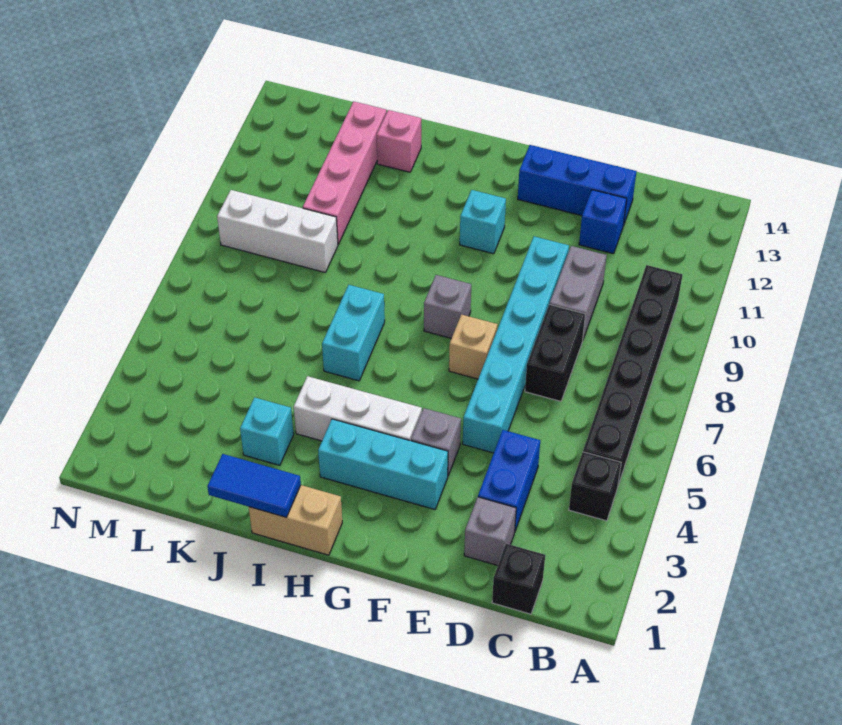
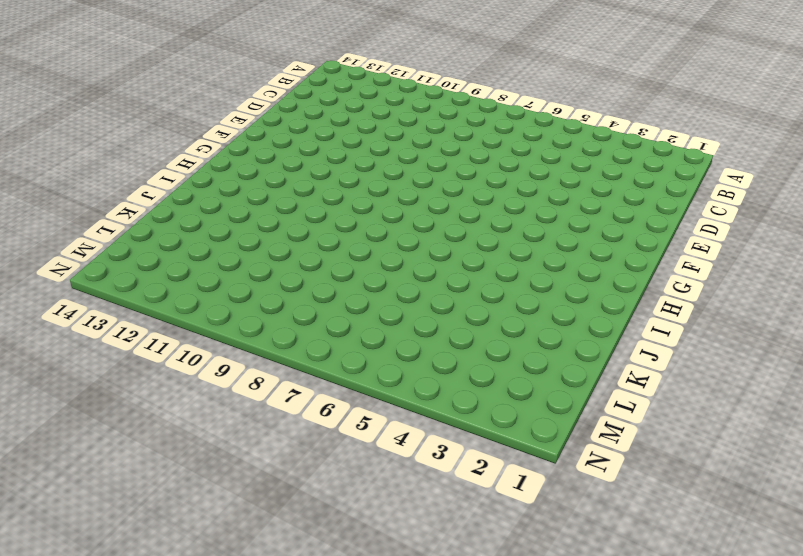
none -> black 1x1 brick [569,452,621,521]
none -> black 1x6 brick [583,265,683,485]
none -> black 1x1 brick [492,544,545,614]

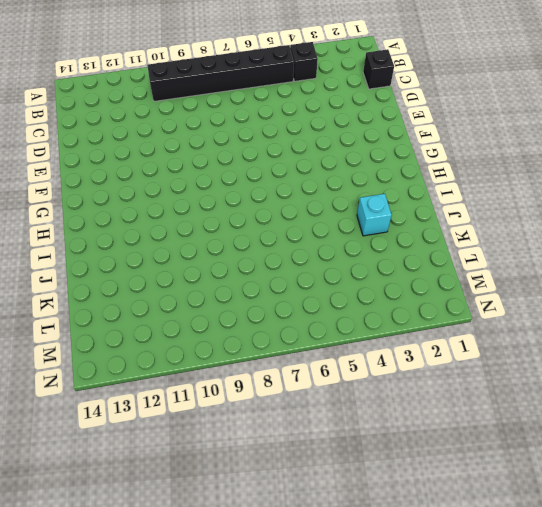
none -> grey 1x1 brick [464,497,516,565]
none -> blue 1x2 brick [478,430,540,531]
none -> black 1x2 brick [525,304,585,401]

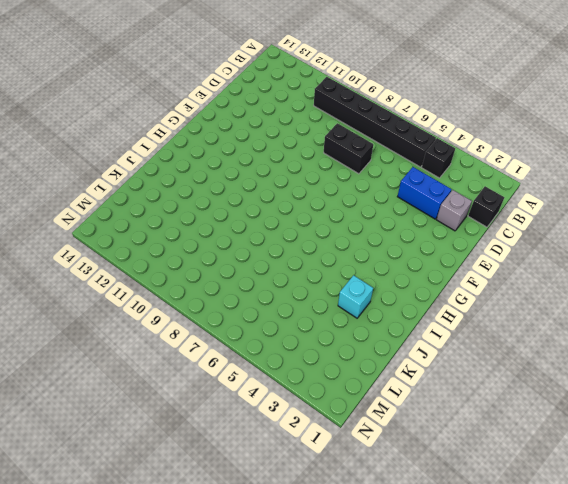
none -> grey 1x2 brick [550,246,607,339]
none -> blue 1x1 brick [579,190,627,254]
none -> blue 1x3 brick [518,145,637,226]

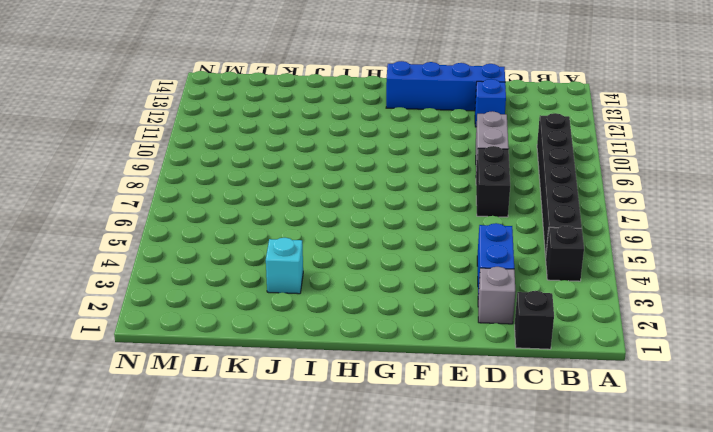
blue 1x4 brick [386,61,505,111] -> blue 1x3 brick [518,145,637,226]
none -> cyan 1x6 brick [463,236,569,453]
none -> cyan 1x3 brick [318,419,448,509]
none -> grey 1x1 brick [411,408,461,475]

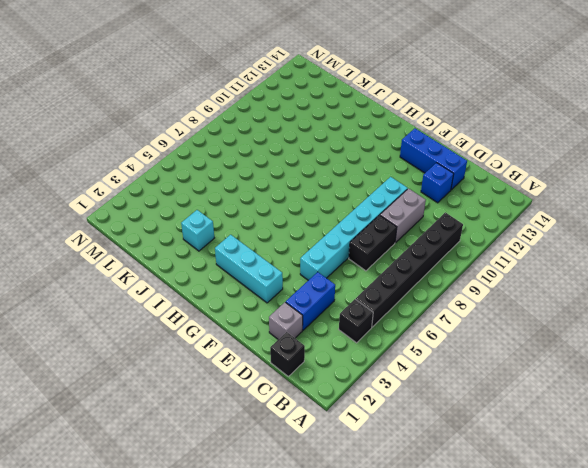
none -> grey 1x1 brick [411,408,461,475]
none -> tan 1x1 brick [449,315,498,379]
none -> white 1x3 brick [294,376,422,441]

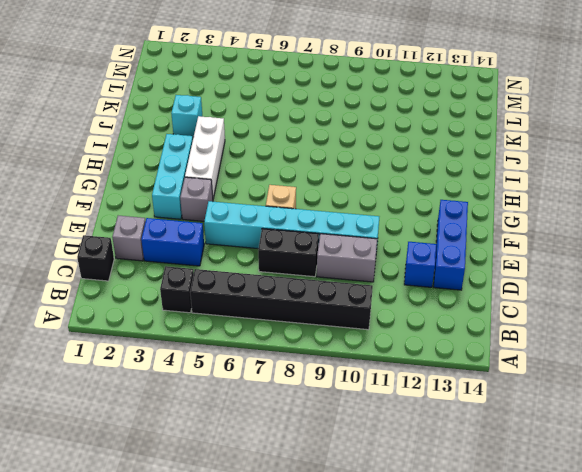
none -> grey 1x1 brick [424,275,471,338]
none -> cyan 1x1 brick [460,190,506,254]
none -> tan 1x2 brick [249,485,342,555]

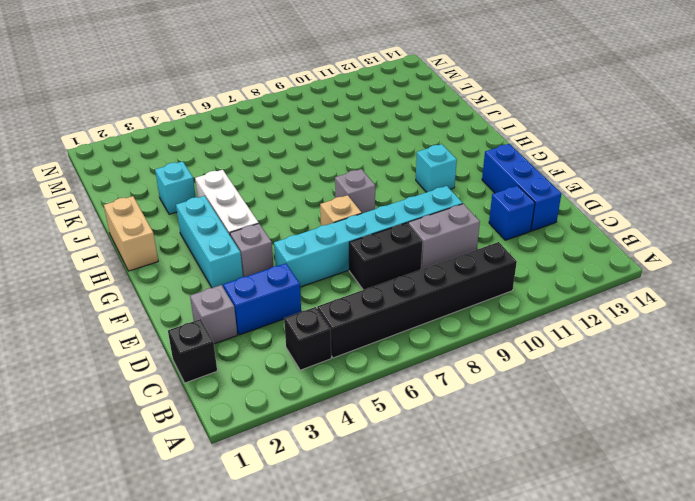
none -> cyan 1x2 brick [322,285,385,381]
none -> pink 1x1 brick [377,110,421,172]
none -> white 1x3 brick [217,190,338,272]

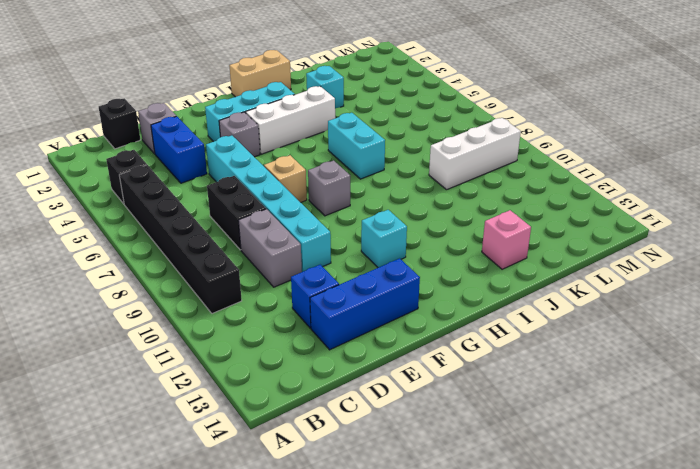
none -> pink 1x4 brick [303,101,387,244]
none -> blue 1x2 tile [207,454,301,517]

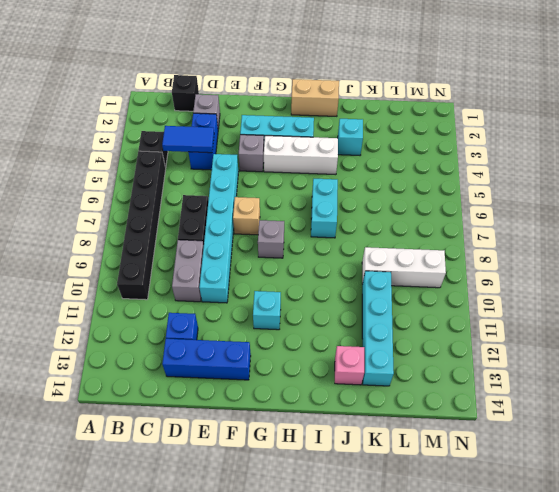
blue 1x2 tile [162,126,214,153] -> blue 1x2 tile moved to [207,454,301,517]
cyan 1x4 brick [362,271,394,386] -> pink 1x4 brick [303,101,387,244]

